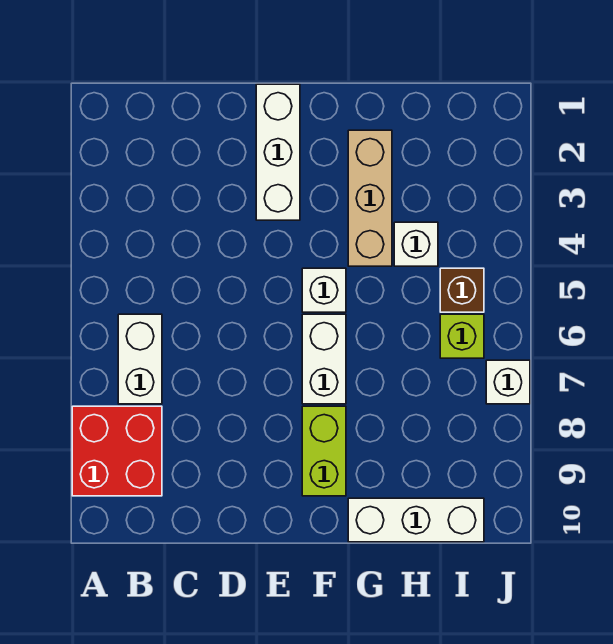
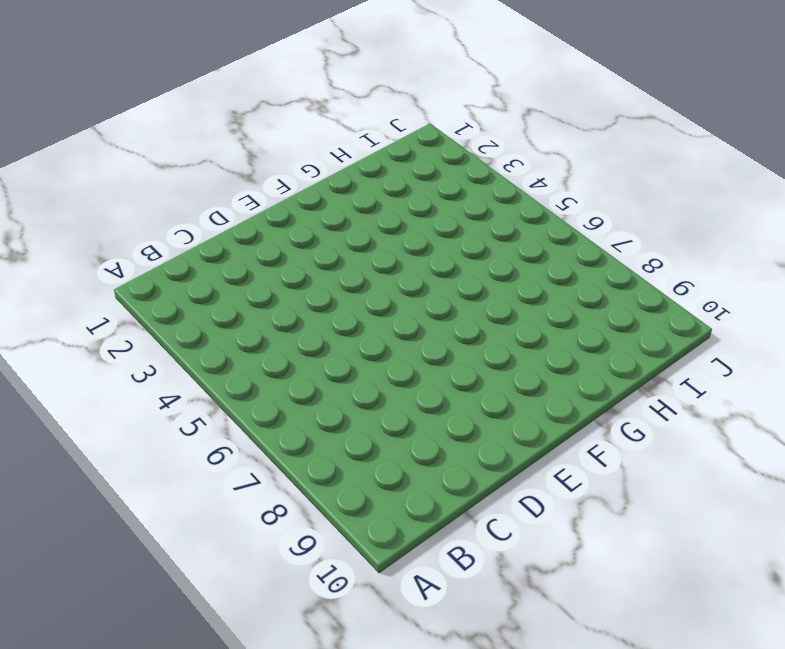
none -> red 2x2 brick [72,406,162,496]
none -> white 1x2 brick [118,314,162,404]
none -> white 1x3 brick [256,84,300,220]

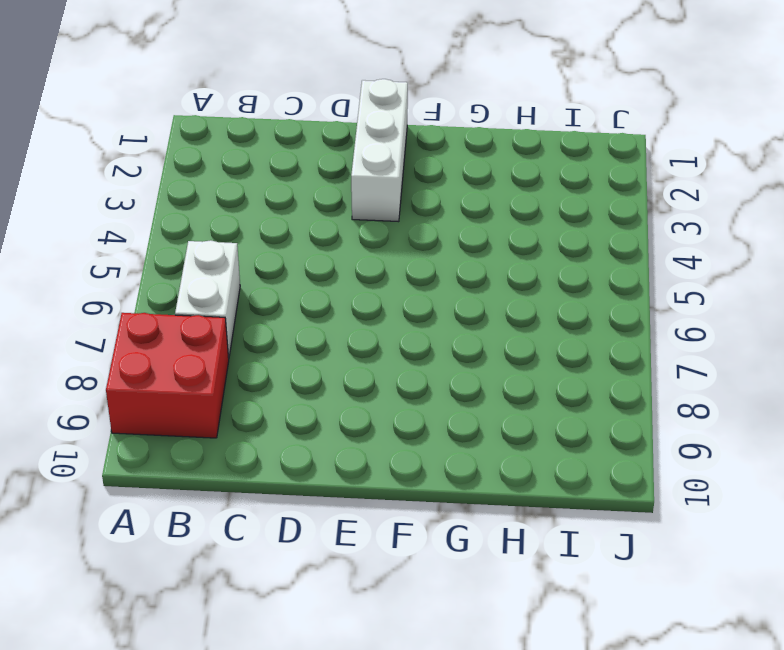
none -> white 1x1 brick [302,268,346,312]
none -> white 1x2 brick [302,314,346,404]
none -> lime 1x2 brick [302,406,346,496]

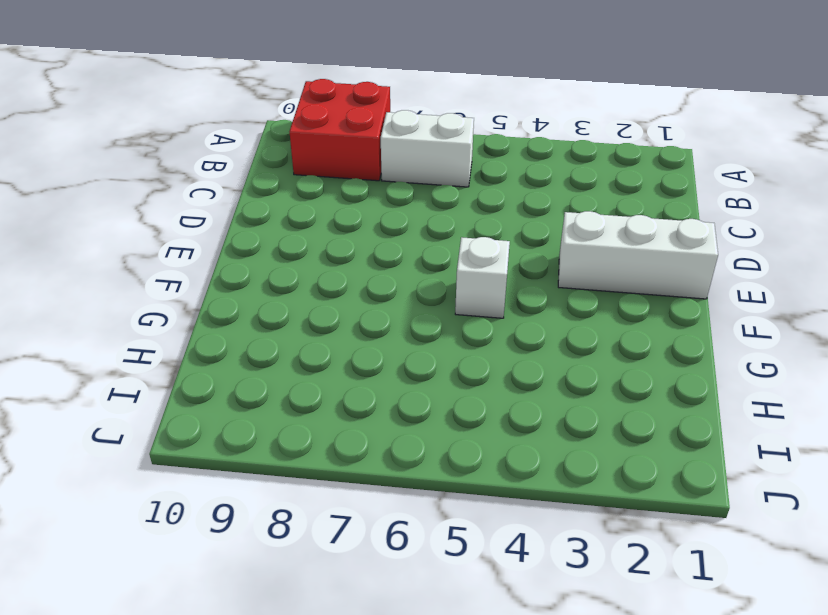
none -> white 1x2 brick [302,314,346,404]
none -> lime 1x2 brick [302,406,346,496]
none -> tan 1x3 brick [348,130,392,266]

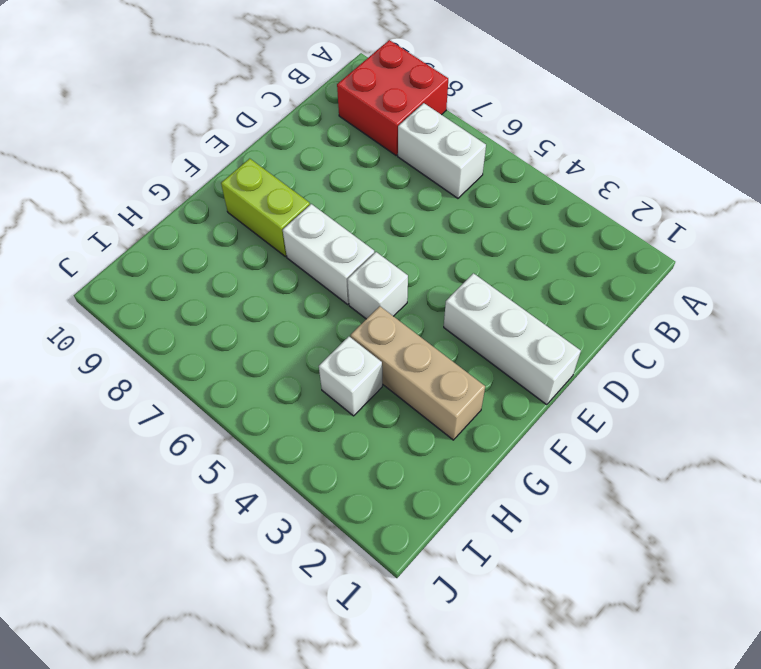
none -> white 1x3 brick [348,498,484,542]
none -> brown 1x1 brick [440,268,484,312]
none -> lime 1x1 brick [440,314,484,358]

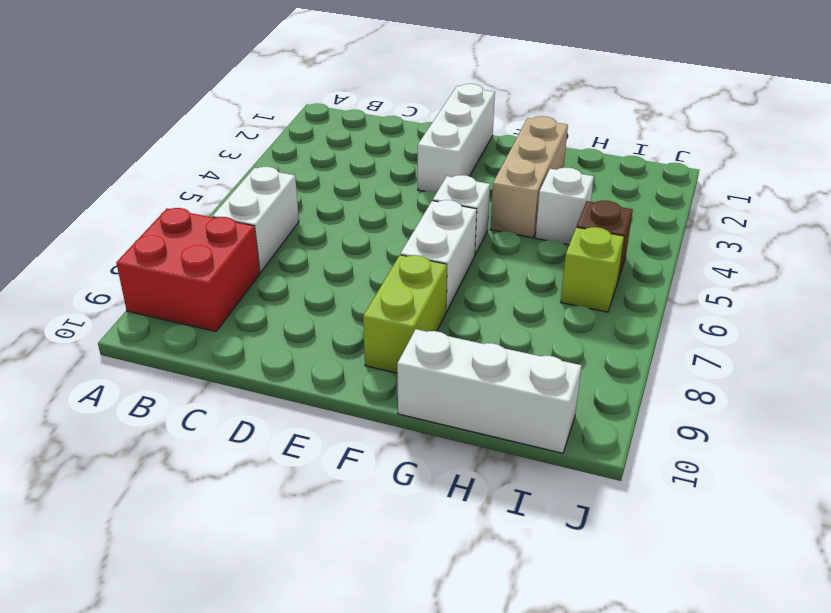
none -> white 1x1 brick [486,360,530,404]

